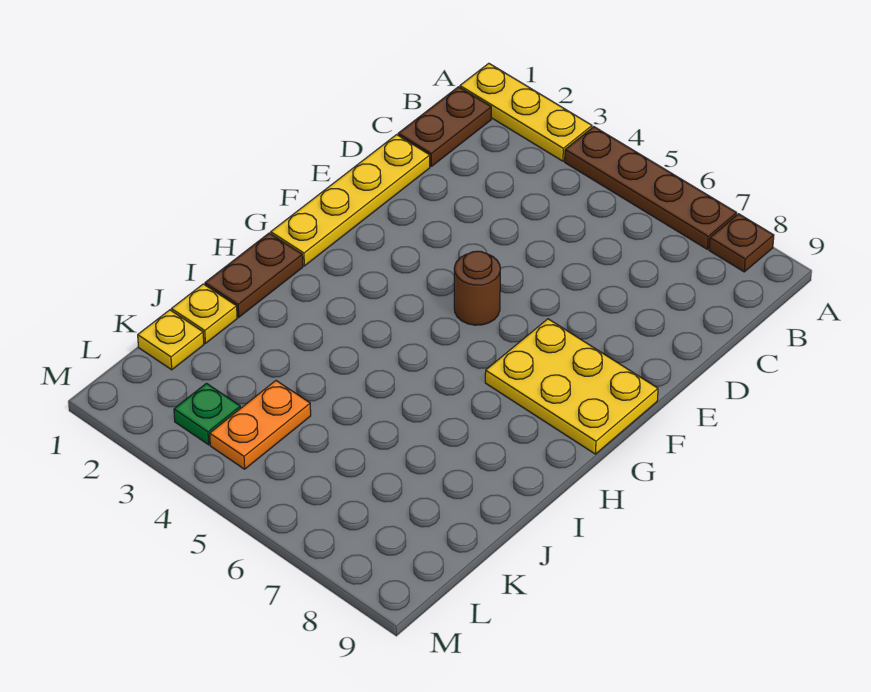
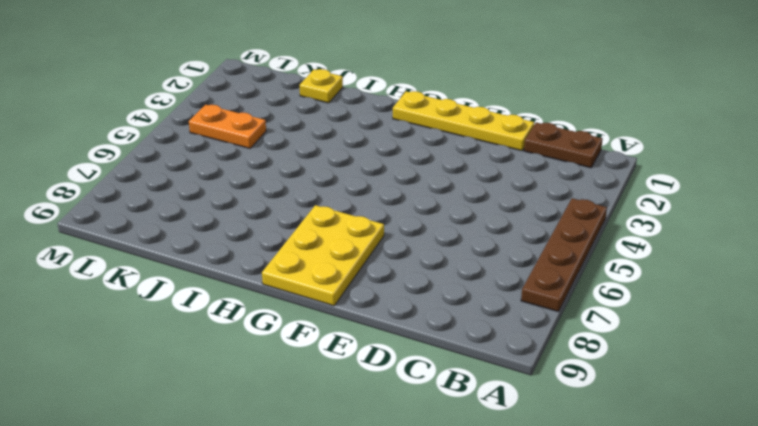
none -> yellow 1x3 plate [460,63,592,161]
none -> brown 1x1 plate [709,214,774,272]
none -> brown 1x1 round brick [454,251,500,325]

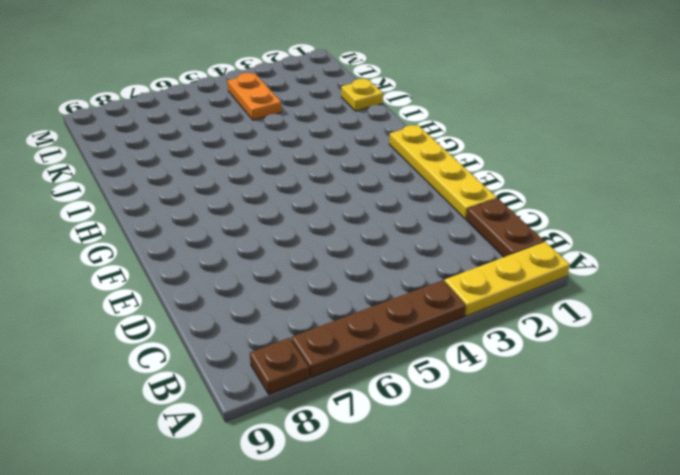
none -> brown 1x1 round brick [454,251,500,325]
none -> yellow 2x3 plate [485,319,658,454]
none -> brown 1x2 plate [205,233,303,317]

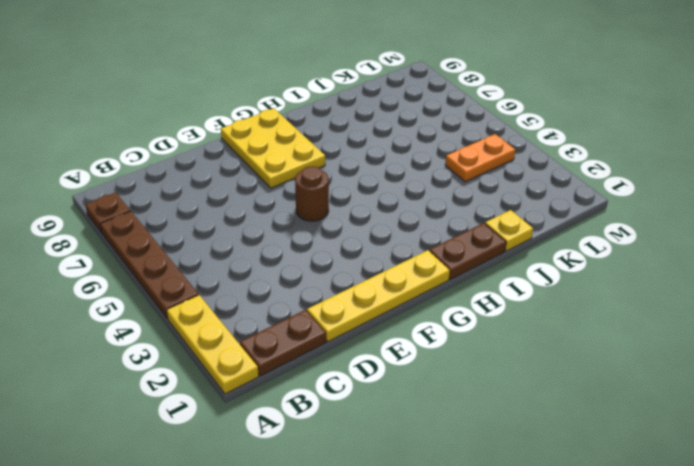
none -> yellow 1x1 plate [138,310,204,370]
none -> green 1x1 plate [174,383,241,445]

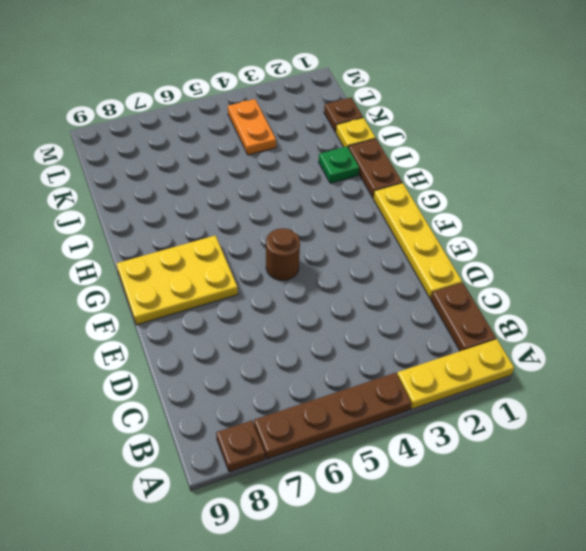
green 1x1 plate [319,146,359,183] -> green 1x1 plate moved to [174,383,241,445]
brown 1x1 plate [324,98,363,132] -> yellow 1x1 plate [138,310,204,370]

